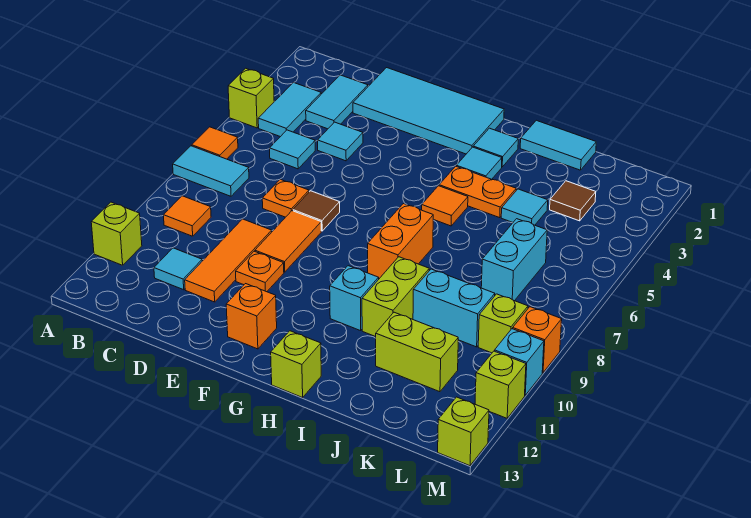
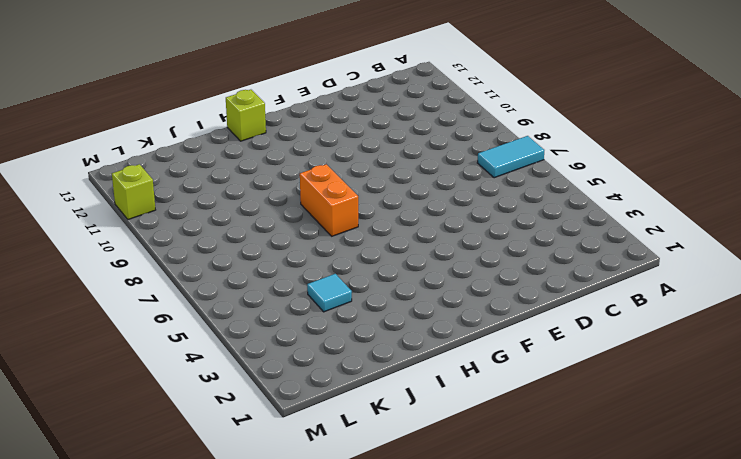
none -> lime 1x1 brick [228,68,274,128]
none -> orange 1x1 tile [192,127,238,159]
none -> lime 1x1 brick [91,202,142,265]
none -> cyan 1x2 tile [258,83,321,137]

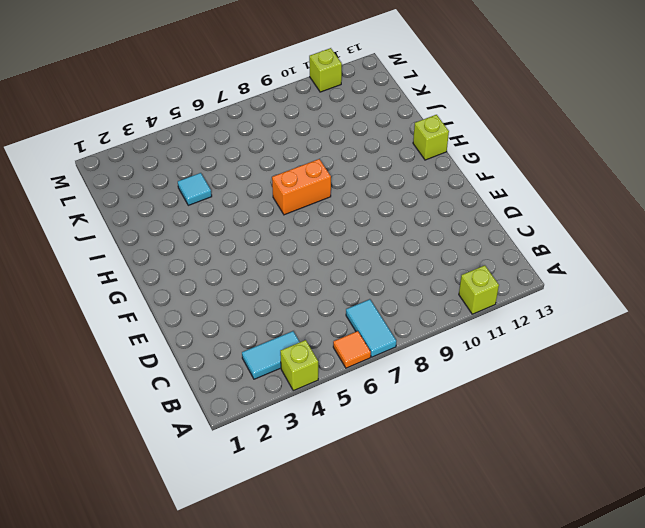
none -> orange 1x1 tile [163,196,211,236]
none -> cyan 1x2 tile [306,75,368,129]
none -> cyan 1x1 tile [270,130,315,169]
none -> cyan 1x1 tile [154,248,202,290]

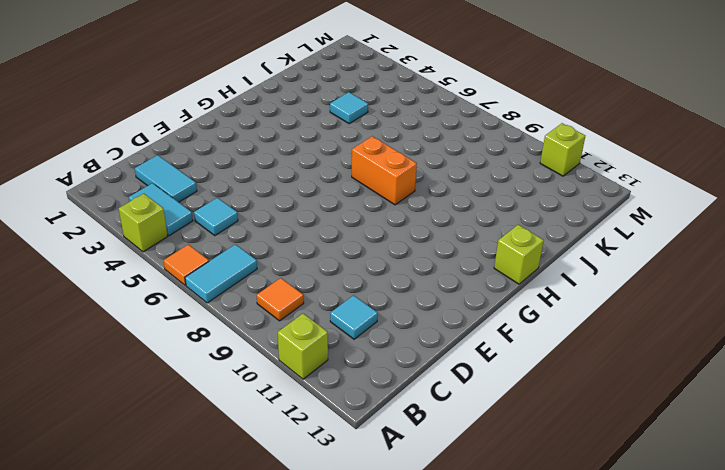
none -> cyan 2x4 tile [353,68,504,154]
none -> cyan 1x1 tile [318,122,363,161]
none -> orange 1x1 plate [262,179,309,217]
none -> orange 1x3 tile [185,219,272,302]

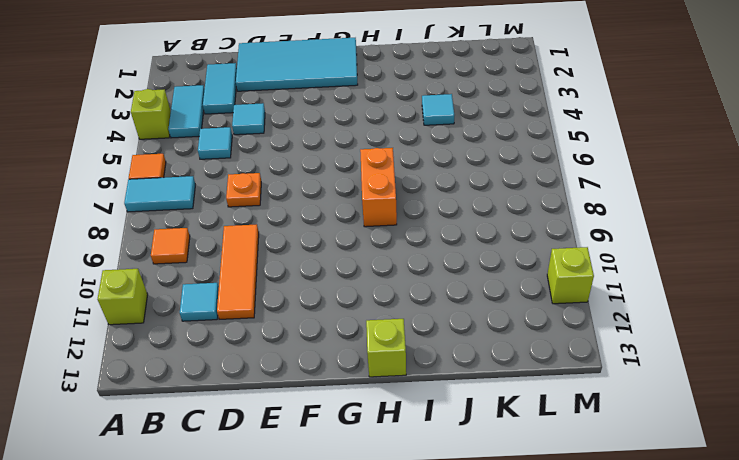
none -> brown 1x1 tile [293,191,340,231]
none -> orange 1x2 tile [255,211,321,272]
none -> orange 1x1 plate [236,251,284,292]
none -> orange 1x1 brick [226,284,277,349]

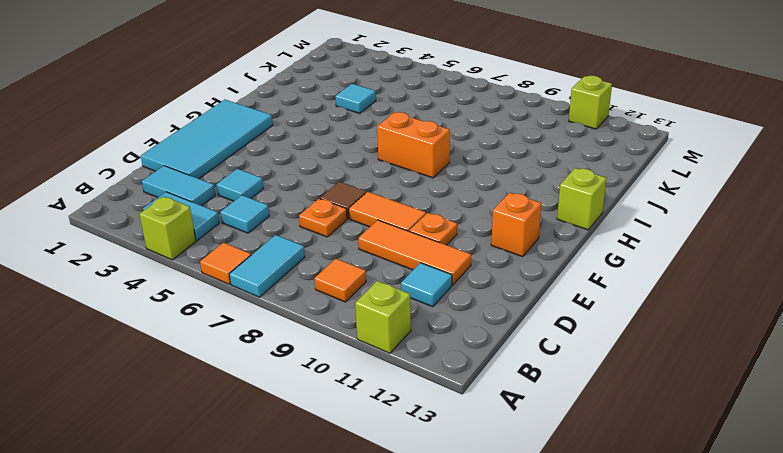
none -> cyan 1x1 tile [473,128,518,167]
none -> cyan 1x1 tile [456,147,502,179]
none -> orange 1x2 plate [439,166,516,218]
none -> orange 1x1 tile [422,186,468,226]

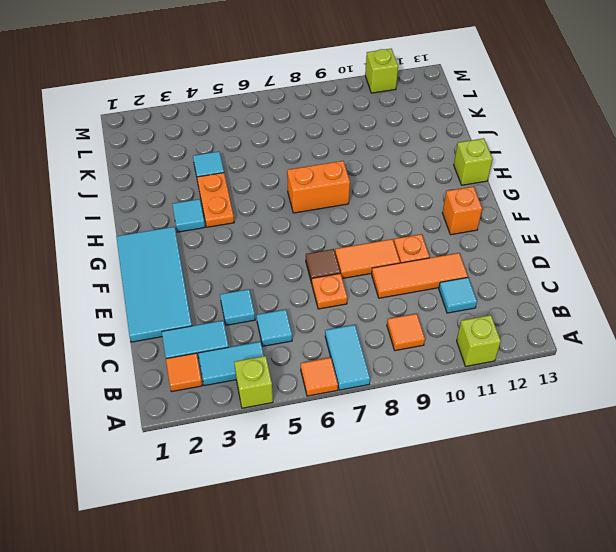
orange 1x1 tile [166,353,202,392] -> orange 1x1 tile moved to [422,186,468,226]
none -> cyan 1x1 tile [473,128,518,167]
none -> cyan 1x1 brick [330,266,379,331]
none -> cyan 1x2 tile [520,120,596,170]
none -> lime 1x2 brick [362,257,429,337]

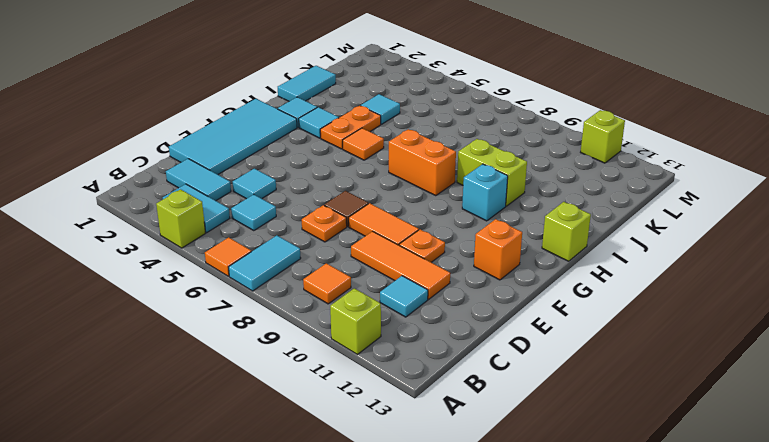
none -> cyan 1x2 brick [413,269,495,347]
none -> lime 1x2 brick [376,312,458,392]
none -> brown 1x1 tile [550,181,596,221]
none -> cyan 1x2 brick [481,219,547,301]

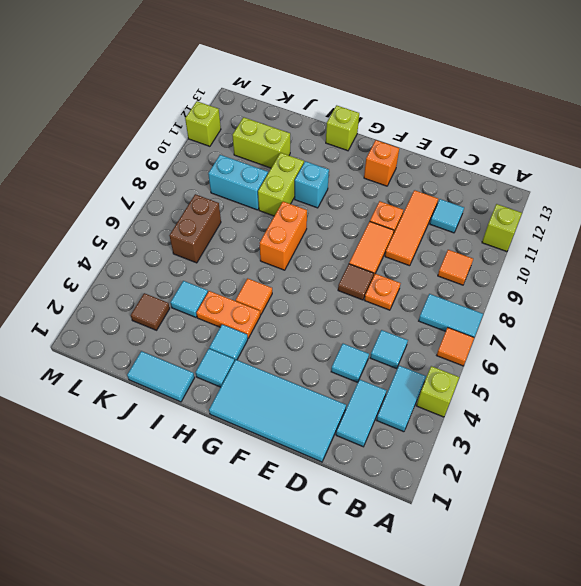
brown 1x2 brick [169,194,221,263] -> cyan 1x2 brick [481,219,547,301]
none -> lime 1x1 brick [478,294,528,353]
none -> orange 1x1 brick [513,307,562,373]
none -> cyan 1x1 brick [495,329,544,395]
none -> lime 1x1 brick [438,397,489,466]

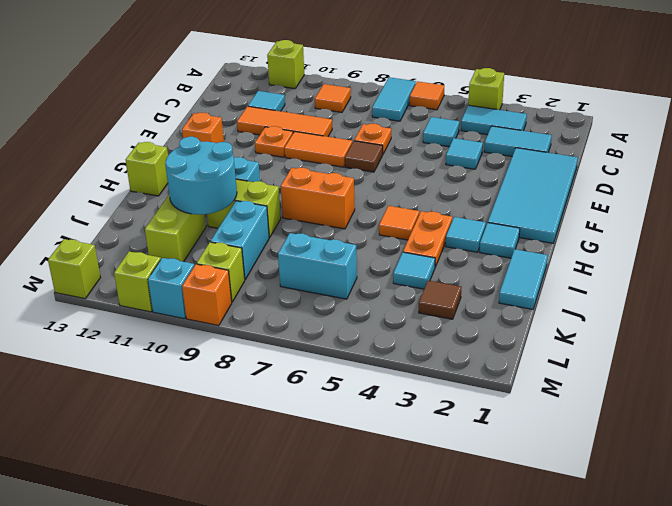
cyan 2x2 round brick [165,137,237,215] -> none

